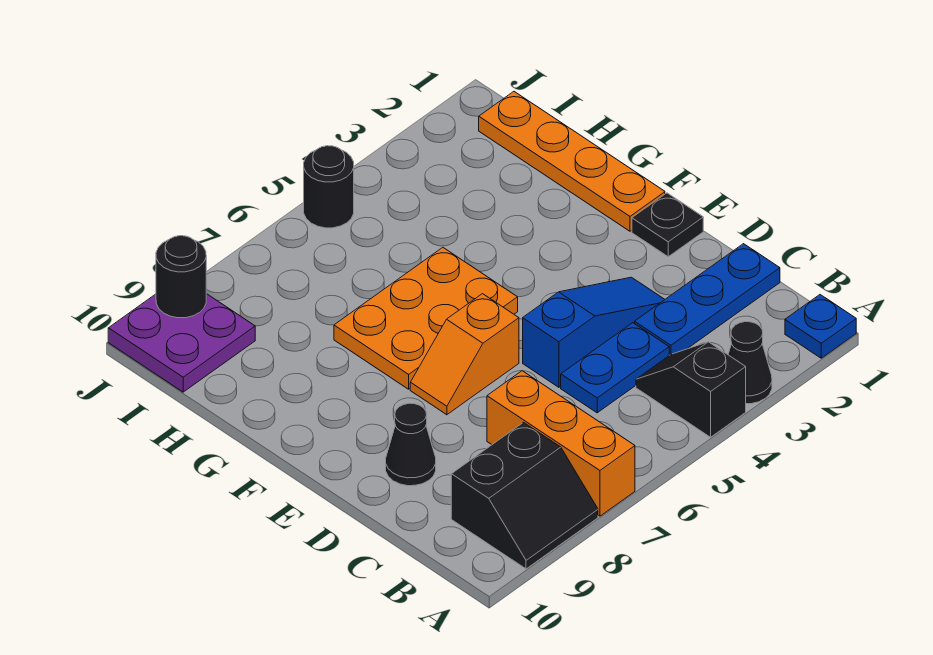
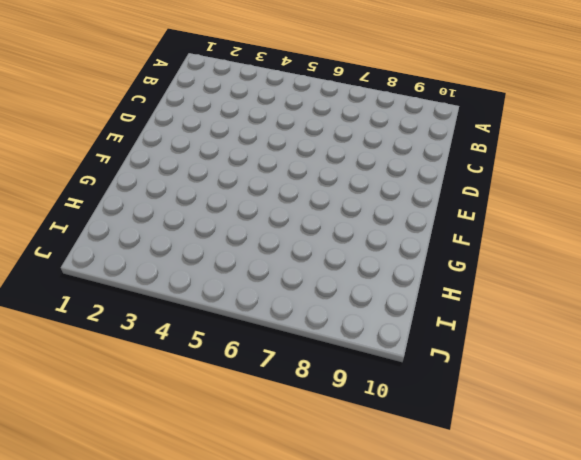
none -> blue 1x1 plate [785,295,856,358]
none -> black 1x1 cone [728,322,772,404]
none -> black 1x2 slope [636,342,746,437]

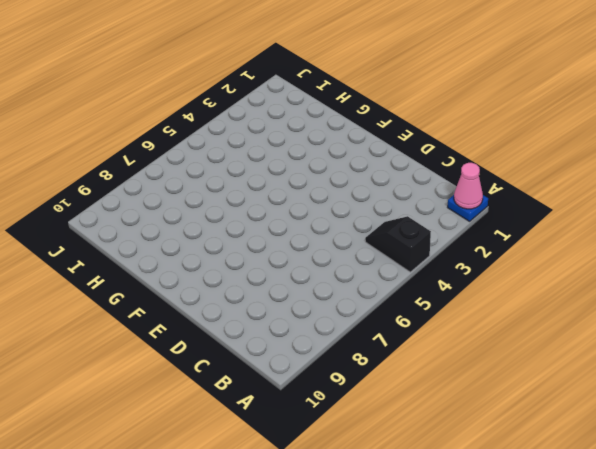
pink 1x1 cone [454,163,483,209] -> none
none -> black 1x1 cone [728,322,772,404]
none -> orange 1x3 brick [487,371,635,516]
none -> black 2x2 slope [451,423,598,569]

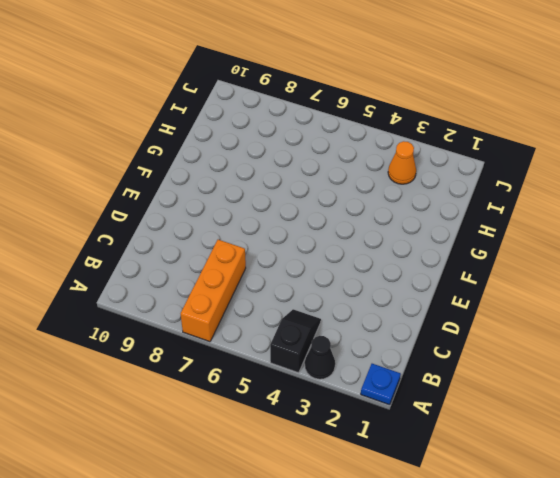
orange 1x1 cone [388,141,416,184] -> none
none -> black 2x2 slope [451,423,598,569]
none -> blue 1x3 plate [635,244,780,355]
none -> blue 1x2 plate [561,323,669,413]

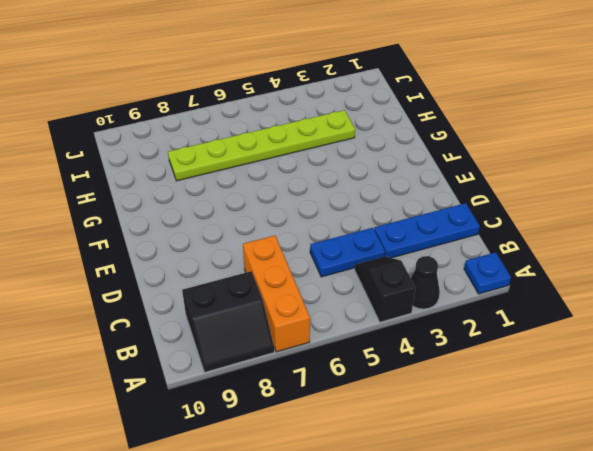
lime 1x6 plate [168,110,355,181] -> none
none -> blue 1x3 slope [523,277,665,387]
none -> black 1x1 cone [386,403,436,486]
none -> black 1x1 plate [632,193,703,257]

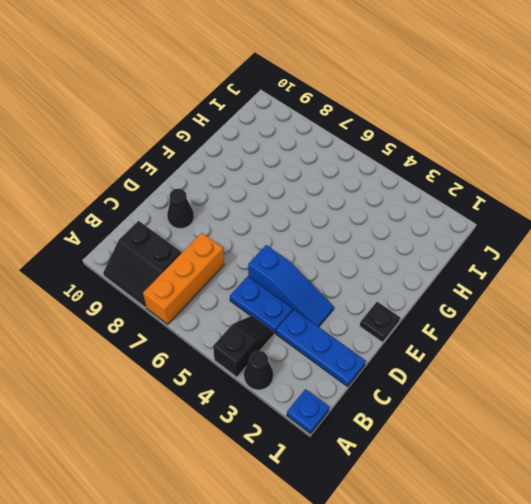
none -> orange 1x2 slope [410,294,519,415]
none -> orange 1x4 plate [479,92,665,231]
none -> orange 2x3 plate [334,248,518,389]

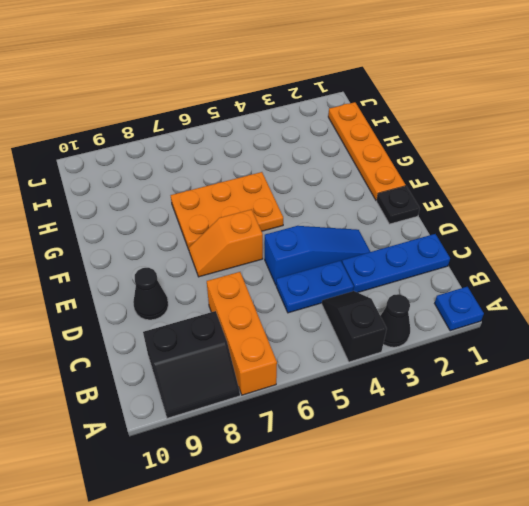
none -> purple 2x2 plate [108,294,255,392]
none -> black 1x1 round brick [304,146,354,228]
none -> black 1x1 round brick [156,236,206,318]

